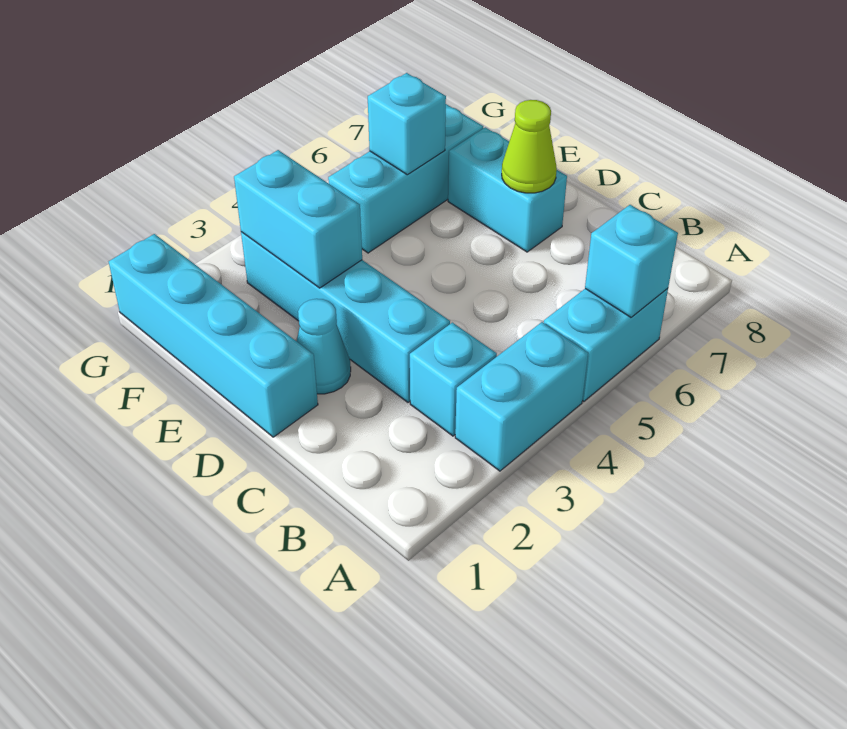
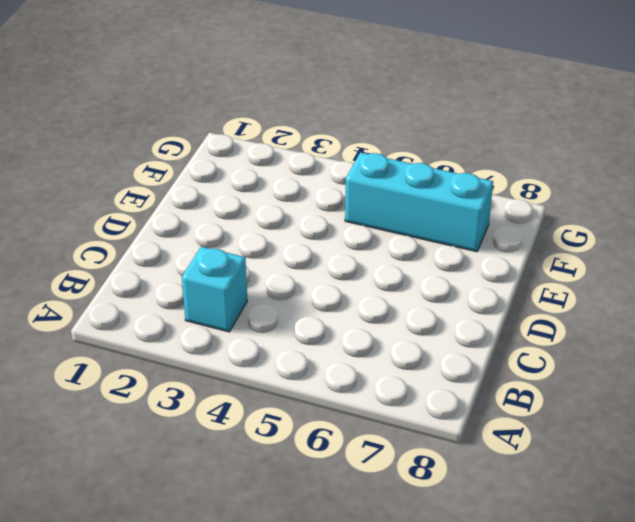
none -> cyan 1x2 brick [455,322,588,471]
none -> cyan 1x2 brick [544,288,668,401]
none -> cyan 1x4 brick [241,232,450,402]

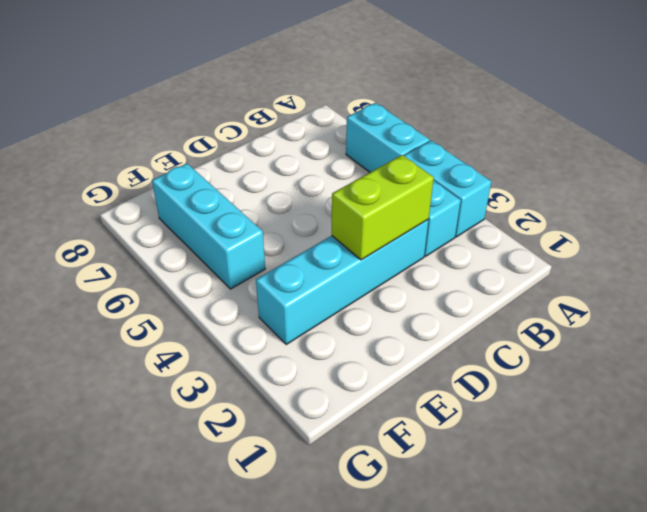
lime 1x2 brick [332,155,434,260] -> none
none -> cyan 1x4 brick [109,234,318,437]
none -> cyan 1x1 cone [297,299,351,394]
none -> cyan 1x2 brick [448,127,567,252]

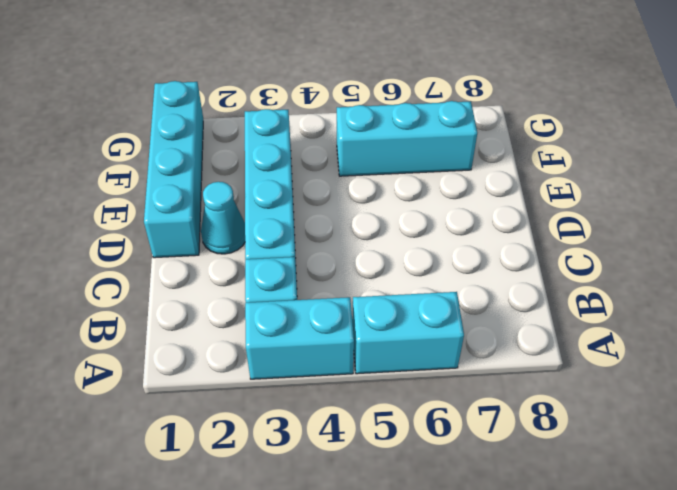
none -> cyan 1x2 brick [448,127,567,252]
none -> cyan 1x1 brick [585,205,678,317]
none -> lime 1x1 cone [502,100,557,193]

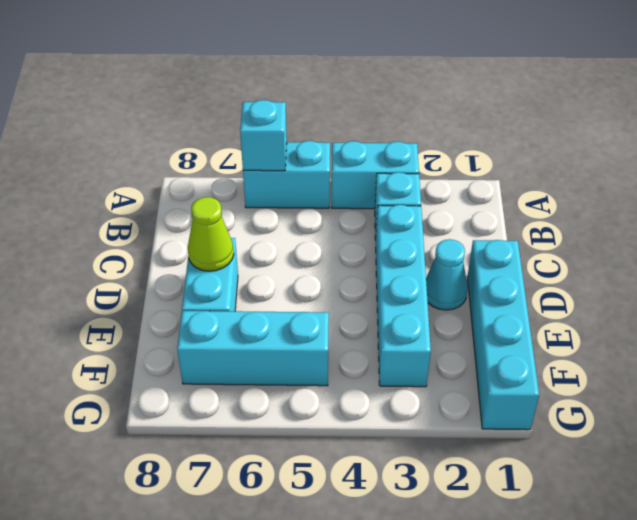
none -> cyan 1x2 brick [234,150,362,288]
none -> cyan 1x1 brick [368,73,446,175]

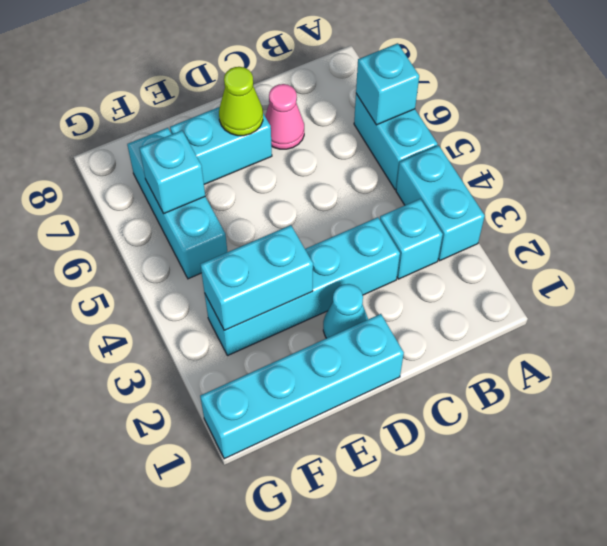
pink 1x1 cone [265,84,304,149] -> none

